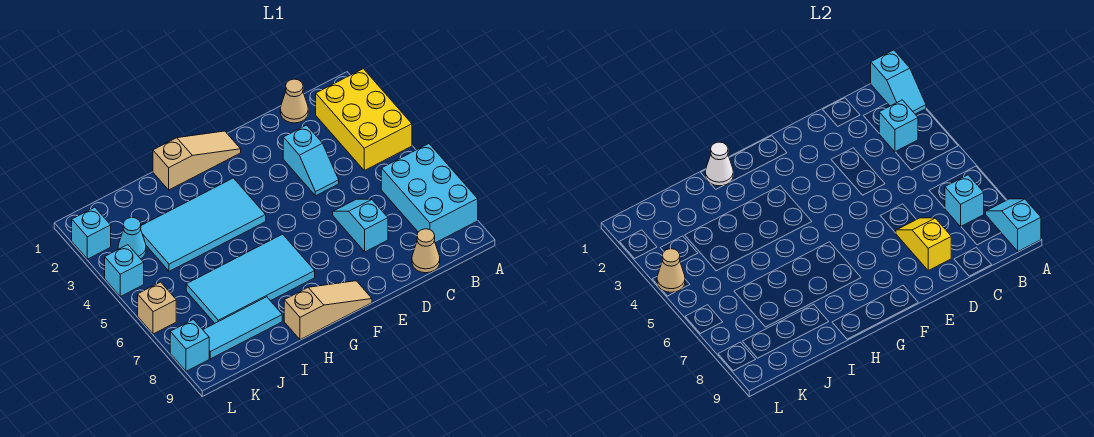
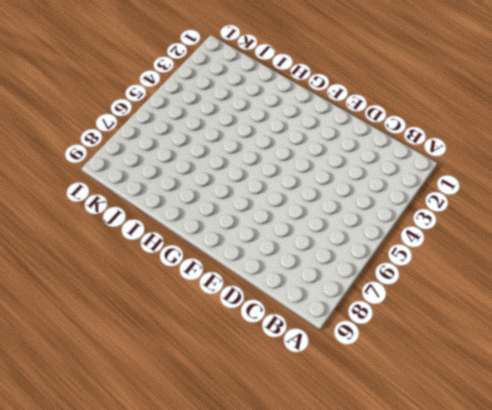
none -> yellow 2x3 brick [316,69,412,170]
none -> cyan 2x3 brick [381,144,478,243]
none -> tan 1x1 cone [280,79,308,123]

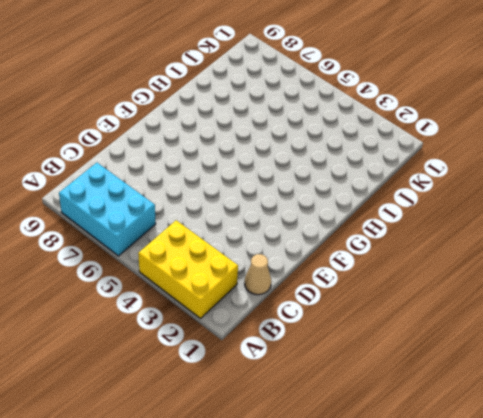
none -> tan 1x1 cone [412,229,440,273]
none -> cyan 1x2 slope [283,125,339,196]
none -> cyan 1x2 slope [333,199,388,252]

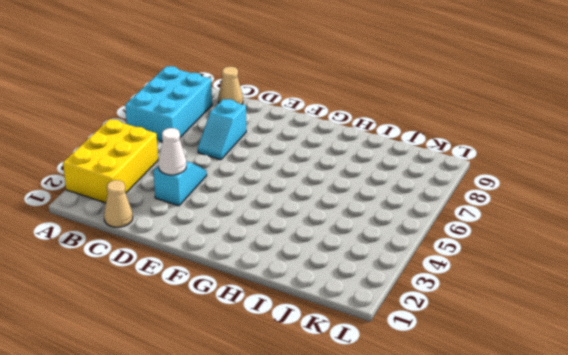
white 1x1 cone [158,128,186,175] -> white 1x1 cone moved to [705,142,733,186]
none -> tan 1x3 slope [153,131,241,190]
none -> tan 1x3 slope [284,281,372,340]
none -> cyan 2x4 tile [141,178,266,271]

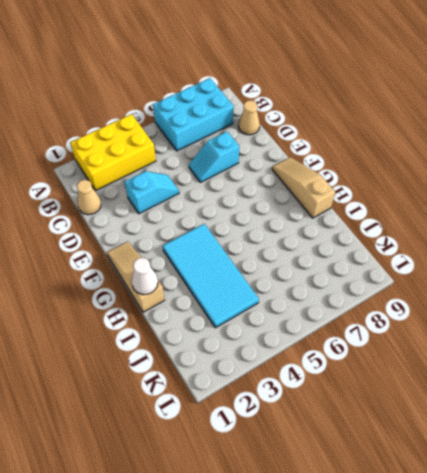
none -> cyan 2x4 tile [186,234,315,323]
none -> cyan 1x3 tile [203,297,282,359]
none -> cyan 1x1 cone [118,217,146,259]

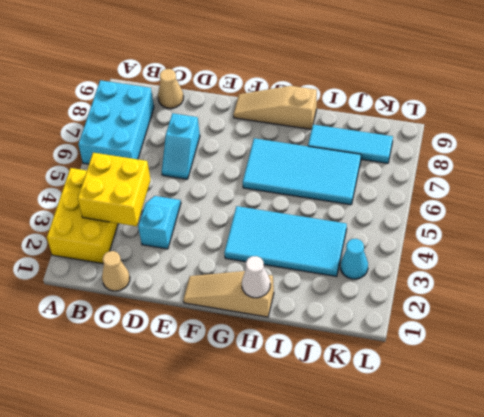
yellow 2x2 brick [78,153,151,226] -> cyan 1x1 brick [879,100,918,152]
none -> cyan 1x1 brick [72,207,111,259]
none -> cyan 1x1 brick [105,245,144,296]
none -> tan 1x1 brick [138,282,176,334]

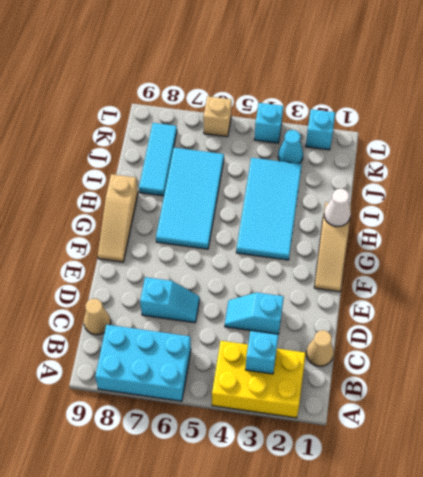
none -> cyan 1x1 brick [170,320,209,371]
none -> cyan 1x2 slope [871,50,926,114]
none -> cyan 1x2 slope [986,199,1041,251]

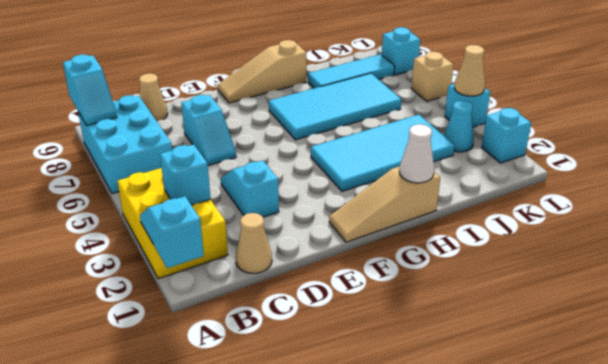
none -> cyan 1x1 brick [945,175,984,226]
none -> yellow 1x2 slope [896,218,951,270]

